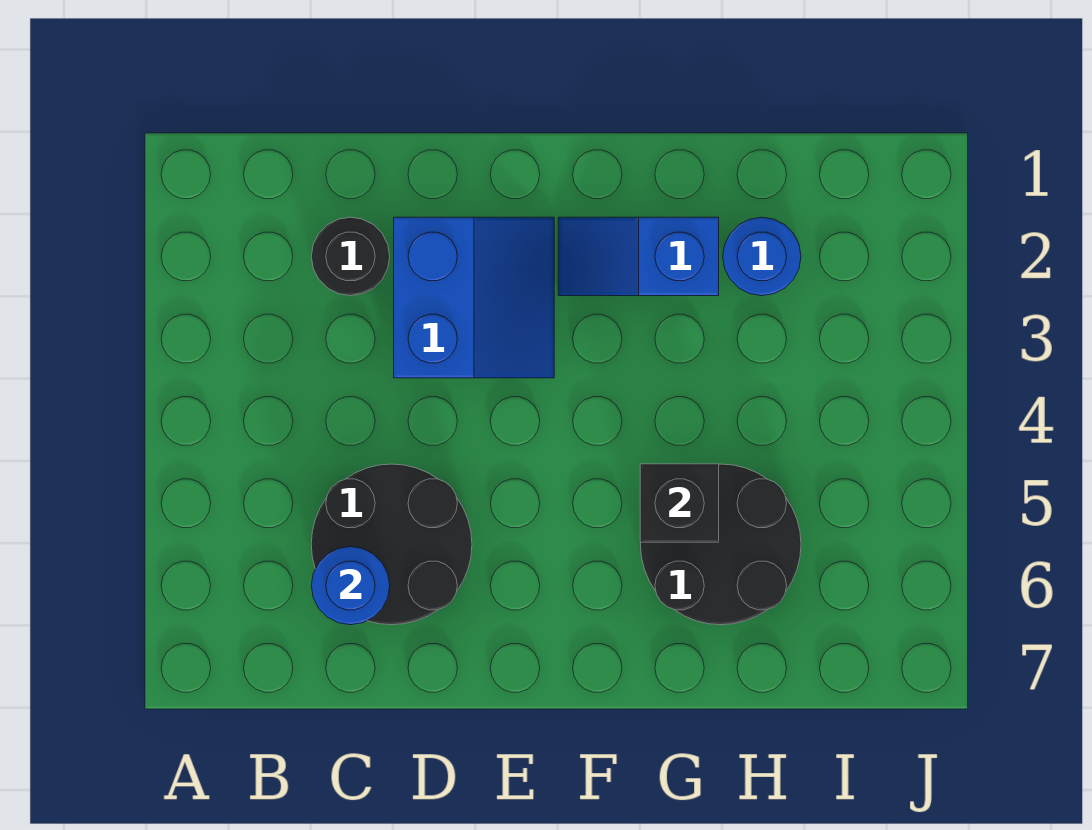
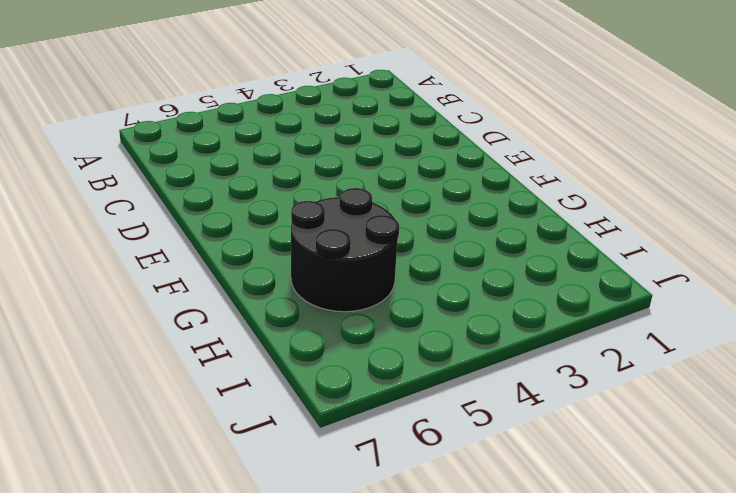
none -> black 1x1 round brick [311,217,390,296]
none -> black 2x2 round brick [311,464,472,625]

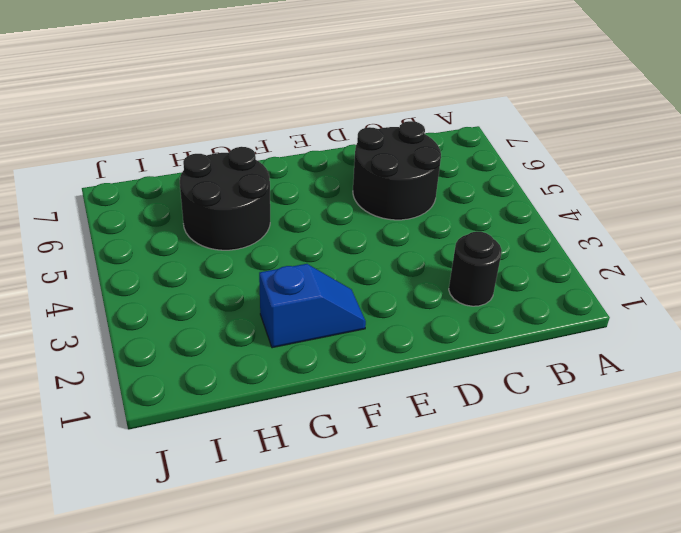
none -> blue 2x2 slope [394,217,554,378]
none -> blue 1x1 round brick [723,217,801,296]

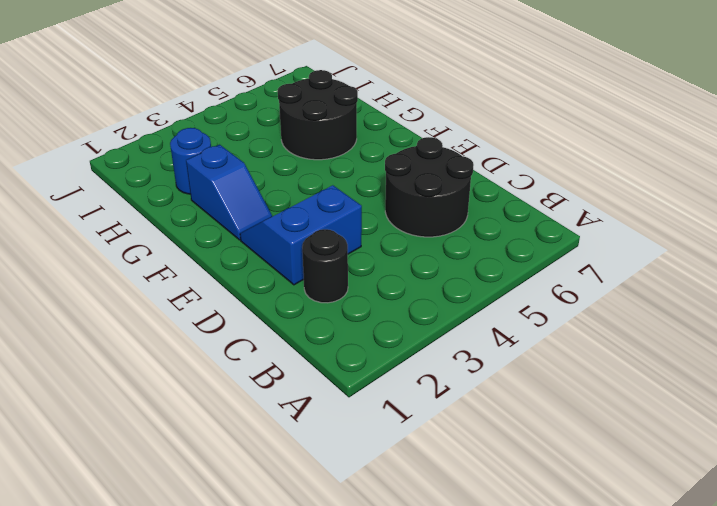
none -> blue 1x1 round brick [311,546,390,625]
none -> black 1x1 brick [640,464,719,542]

